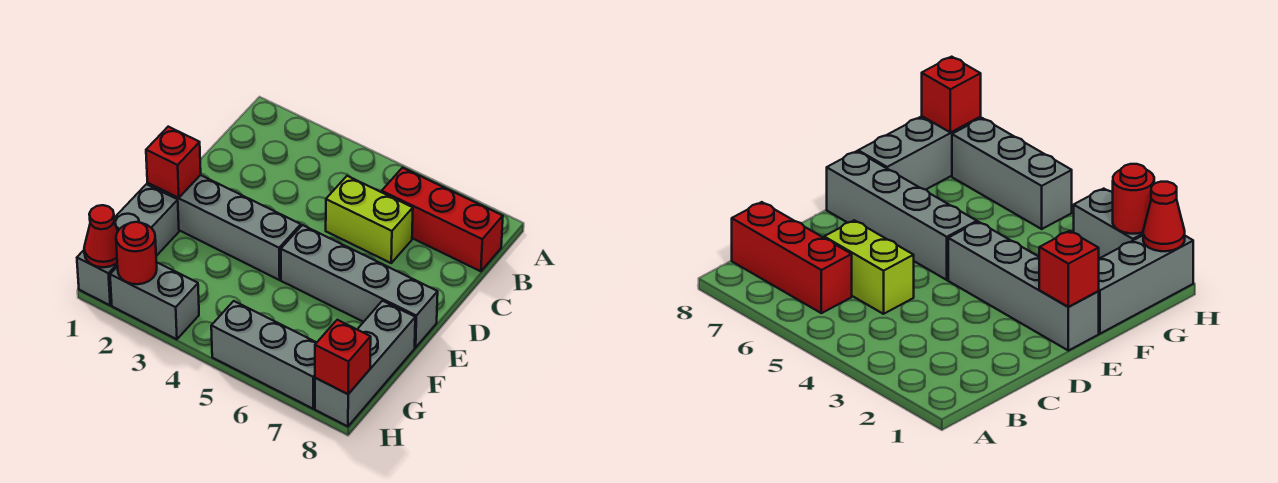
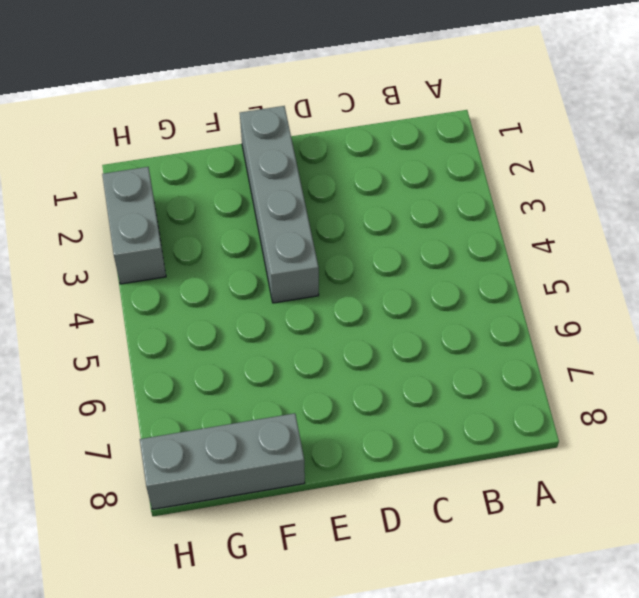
none -> red 1x3 brick [382,168,503,271]
none -> lime 1x2 brick [326,176,413,263]
none -> grey 1x4 brick [281,225,438,348]

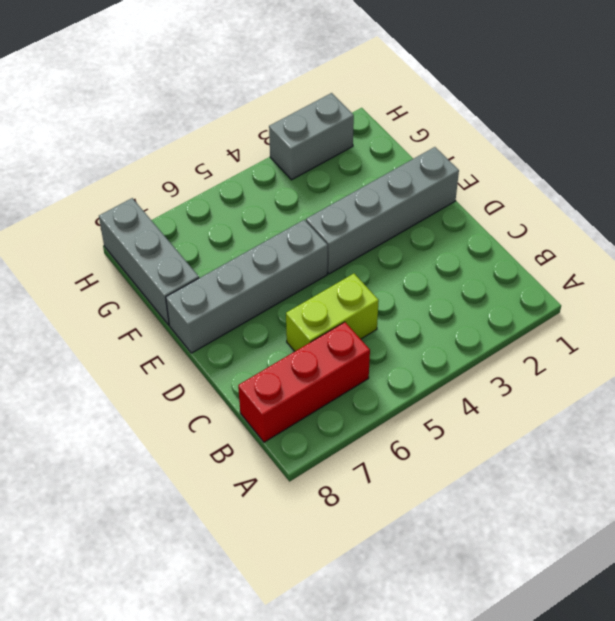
none -> grey 1x3 brick [77,184,179,305]
none -> grey 1x3 brick [211,301,317,409]
none -> red 1x1 brick [146,127,201,198]

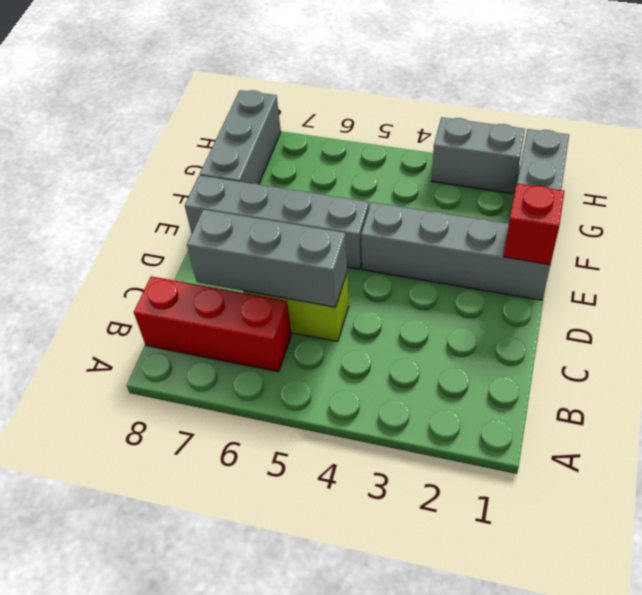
grey 1x3 brick [187,210,347,307] -> grey 1x3 brick moved to [211,301,317,409]
none -> red 1x1 cone [84,205,118,267]
none -> red 1x1 round brick [116,222,157,284]
none -> red 1x1 brick [315,320,371,394]

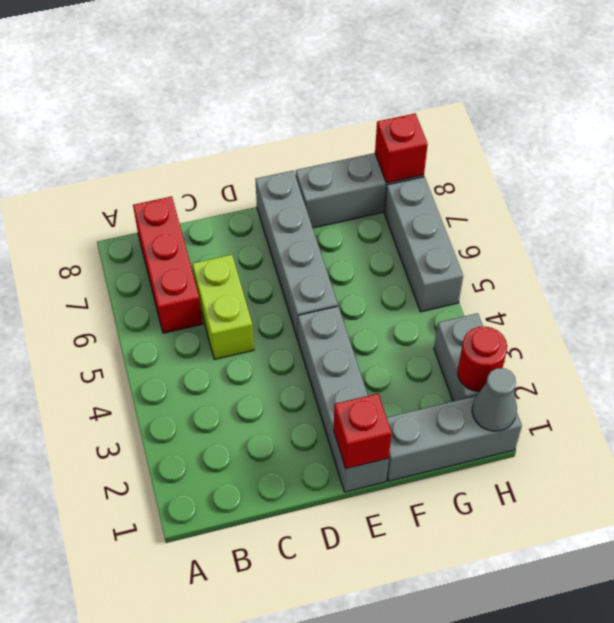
grey 1x1 cone [472,368,517,431] -> red 1x1 cone [84,205,118,267]

